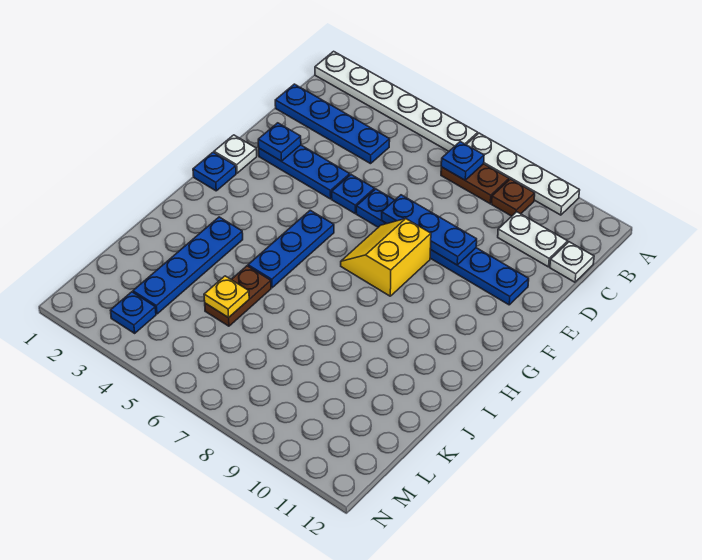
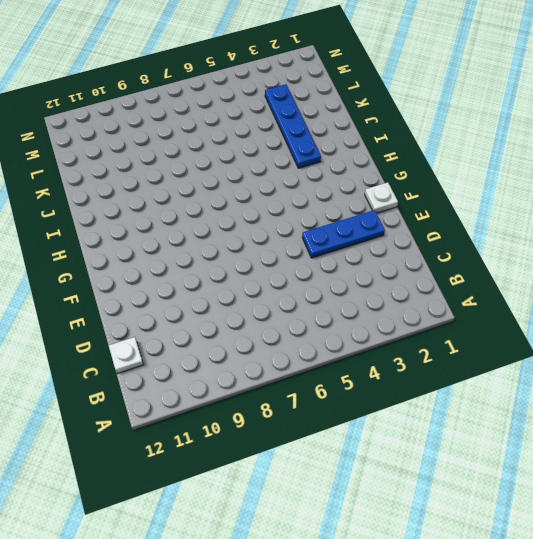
none -> white 1x6 plate [315,51,478,151]
none -> white 1x4 plate [466,133,580,215]
none -> brown 1x2 plate [441,164,509,204]

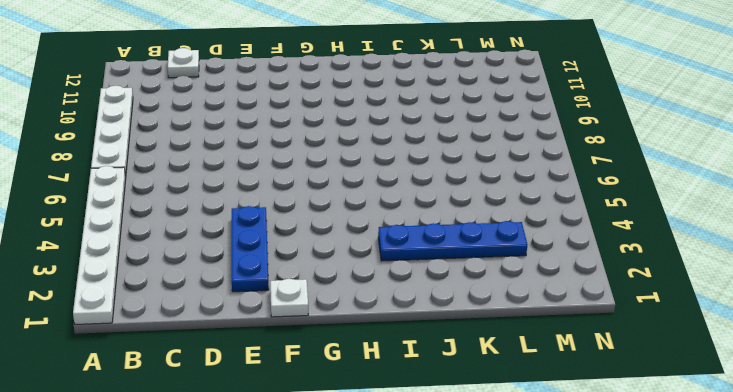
none -> brown 1x2 plate [441,164,509,204]
none -> brown 1x1 plate [492,179,535,216]
none -> blue 1x4 plate [275,84,390,164]

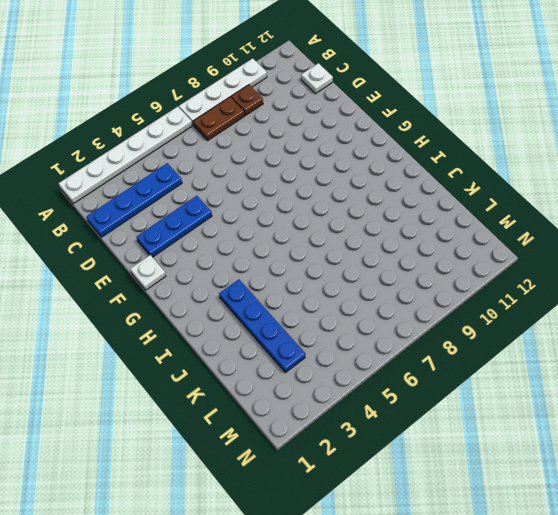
none -> white 1x2 plate [498,212,568,267]
none -> blue 1x1 plate [332,175,375,213]
none -> blue 1x6 plate [356,189,529,305]

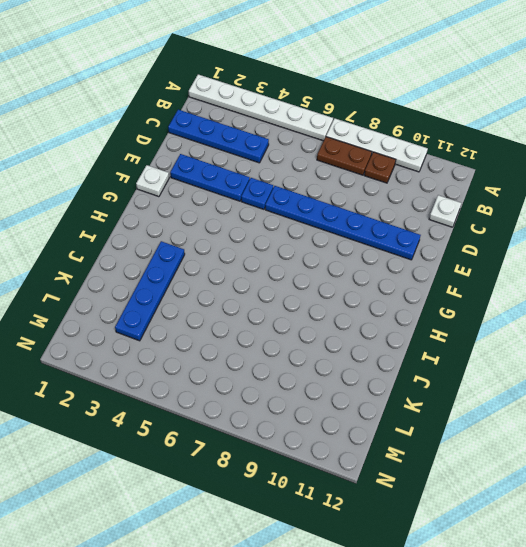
none -> white 1x2 plate [498,212,568,267]
none -> yellow 2x2 slope [341,219,431,296]
none -> blue 1x1 plate [193,152,236,191]

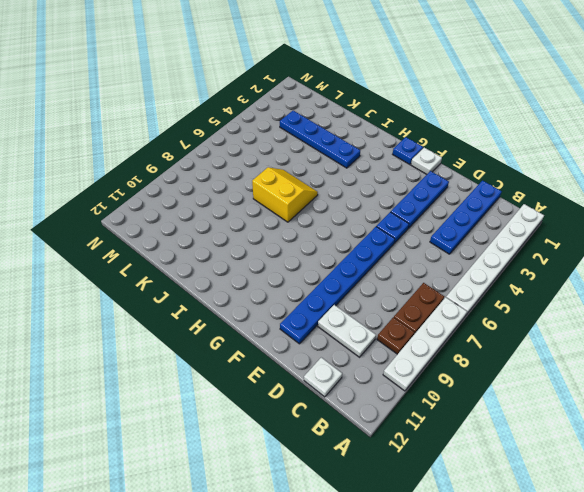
white 1x2 plate [318,305,376,357] -> white 1x2 plate turned to [498,212,568,267]
yellow 2x2 slope [252,167,318,222] -> yellow 2x2 slope moved to [341,219,431,296]
none -> blue 1x3 plate [248,210,334,288]
none -> brown 1x2 plate [205,266,271,326]
none -> blue 1x1 plate [110,292,156,333]

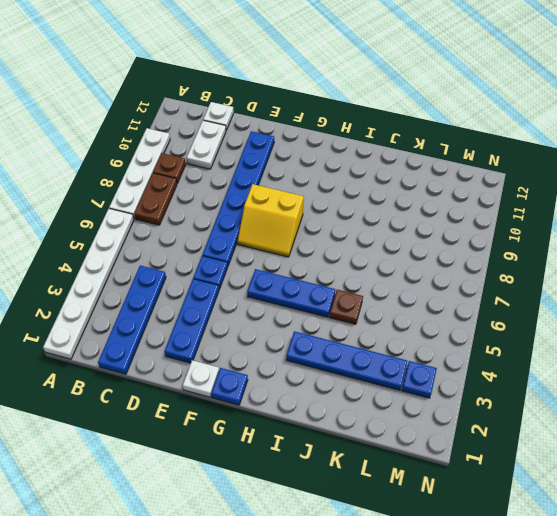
brown 1x1 plate [330,290,363,324] -> brown 1x2 plate [205,266,271,326]
none -> blue 1x1 plate [441,142,484,180]
none -> blue 1x1 plate [258,123,301,161]
none -> blue 1x3 plate [382,195,477,265]

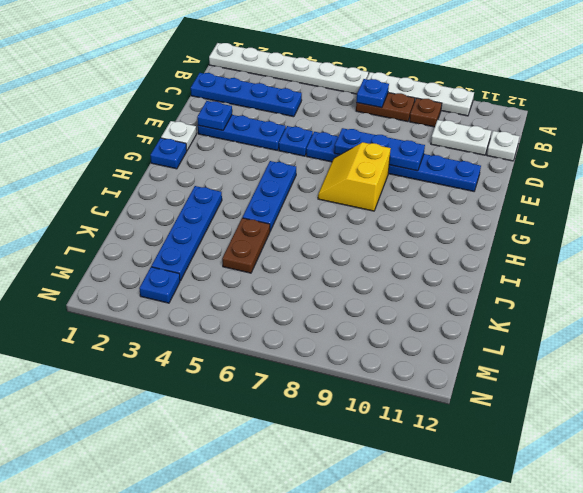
none -> yellow 1x1 plate [204,276,249,318]

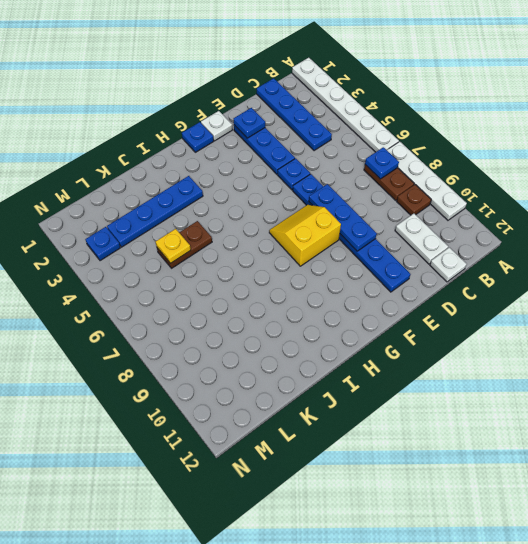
none -> blue 1x3 plate [248,210,334,288]

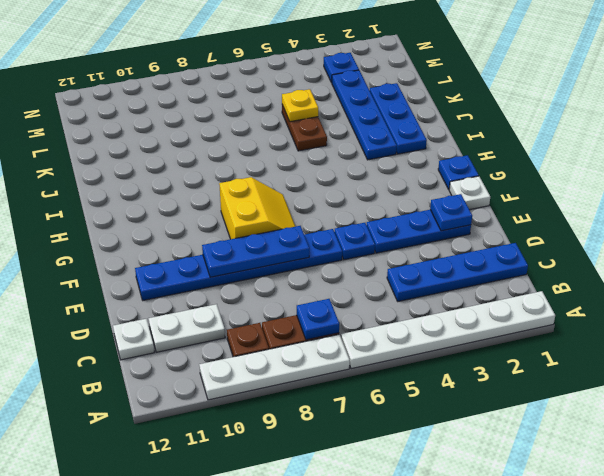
blue 1x3 plate [370,83,427,154] -> blue 1x3 plate moved to [248,210,334,288]

